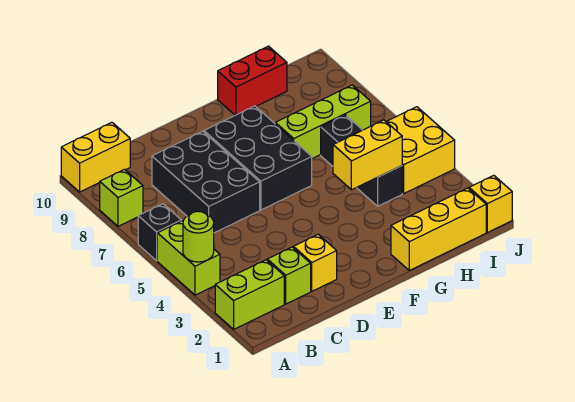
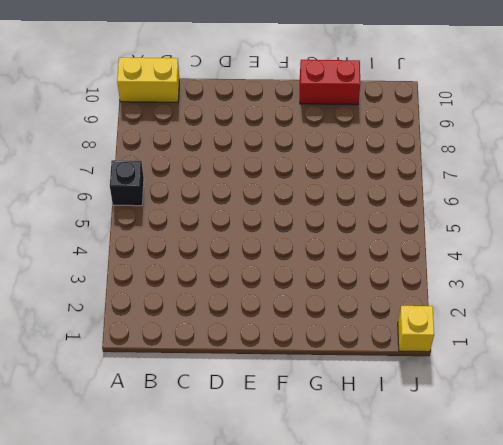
none -> lime 1x2 brick [215,260,284,329]
none -> lime 1x2 brick [157,221,220,295]
none -> lime 1x1 brick [100,169,143,226]

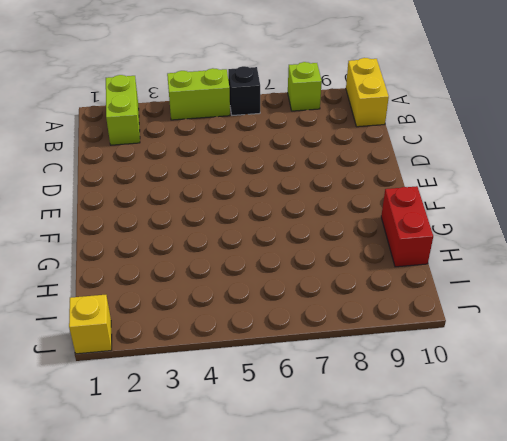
none -> lime 1x1 brick [267,247,311,304]
none -> black 2x3 brick [152,131,260,233]
none -> yellow 1x1 brick [293,234,337,291]

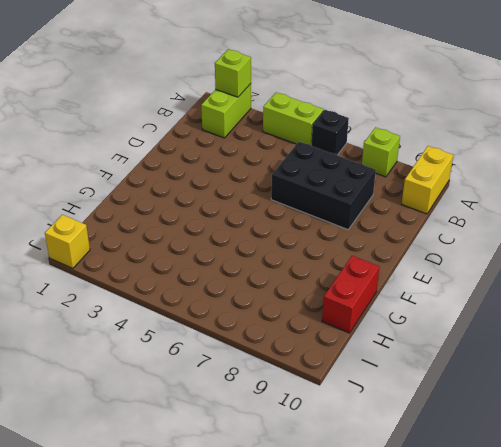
lime 1x1 brick [215,49,251,97] -> lime 1x1 brick moved to [267,247,311,304]
none -> yellow 1x1 brick [293,234,337,291]
none -> black 2x3 brick [204,106,312,210]
none -> yellow 1x3 brick [391,188,486,270]

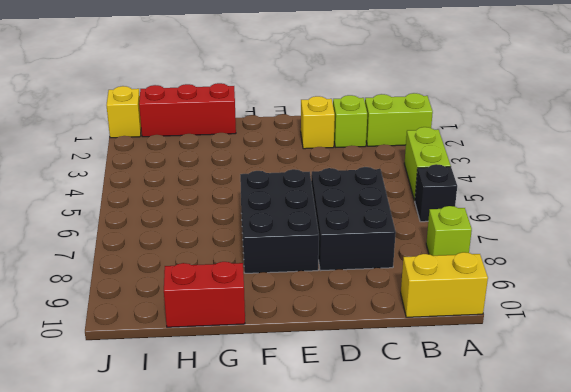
red 1x3 brick [139,83,236,137] -> yellow 1x3 brick [391,188,486,270]
none -> lime 1x3 brick [275,85,371,159]
none -> black 1x3 brick [321,115,402,206]
none -> yellow 2x2 brick [386,107,455,193]

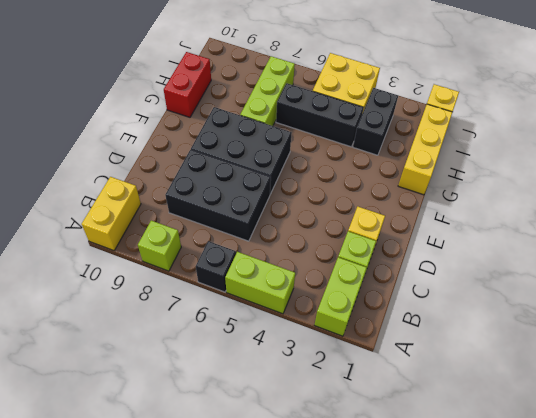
black 1x2 brick [353,88,398,155] -> none
none -> lime 1x1 round brick [183,211,214,262]
none -> yellow 1x2 brick [333,120,402,190]

